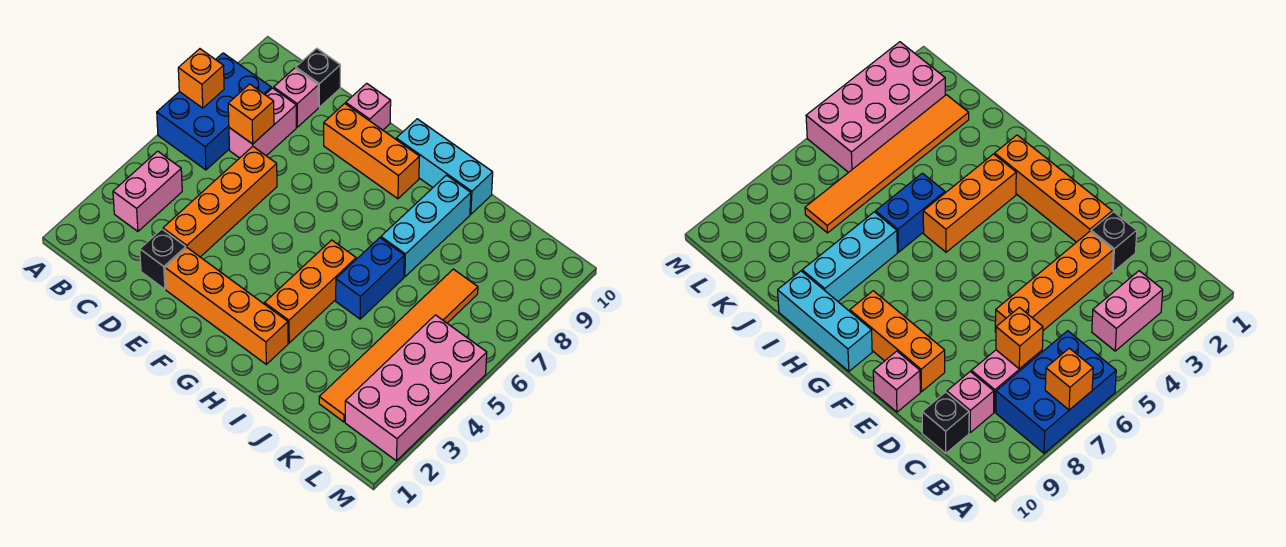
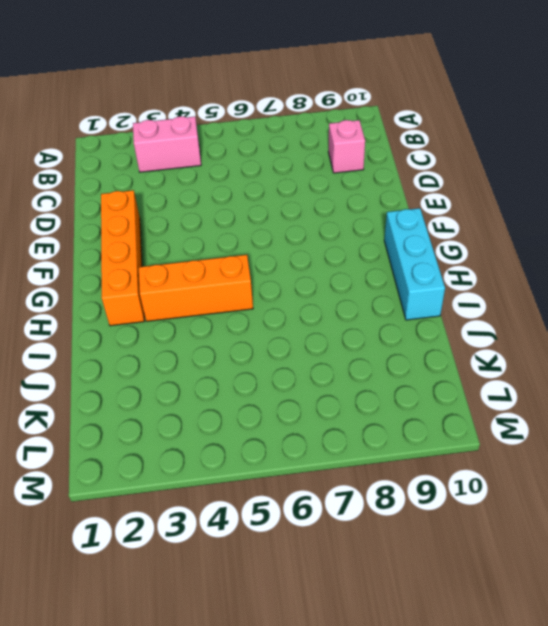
none -> blue 2x3 brick [157,53,271,170]
none -> pink 1x2 brick [229,88,296,158]
none -> black 1x1 brick [296,48,340,107]

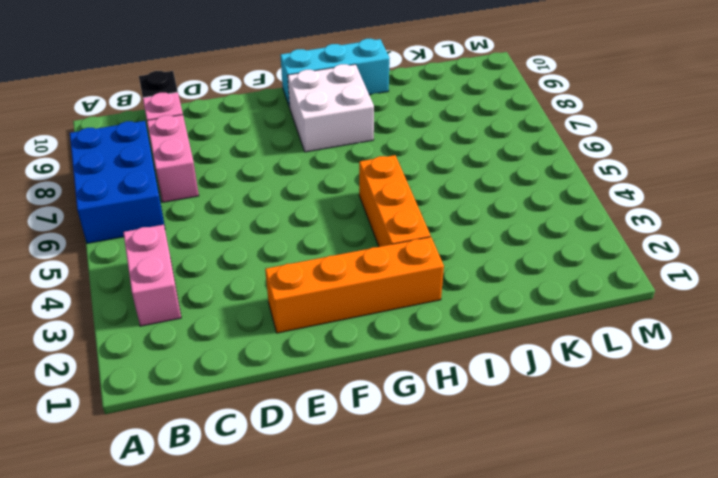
white 2x2 brick [288,64,374,152] -> orange 1x3 brick [324,103,419,199]
none -> black 1x1 brick [140,229,186,289]
none -> orange 1x4 brick [163,147,277,257]
none -> pink 1x1 brick [346,83,391,130]

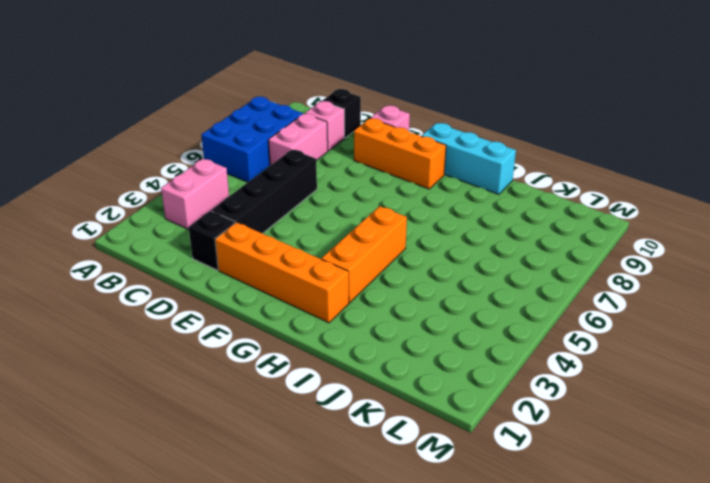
black 1x4 brick [211,150,317,234] -> orange 1x4 brick [163,147,277,257]
none -> blue 1x2 brick [336,238,404,319]
none -> cyan 1x3 brick [381,175,471,277]
none -> orange 1x6 tile [319,269,478,422]

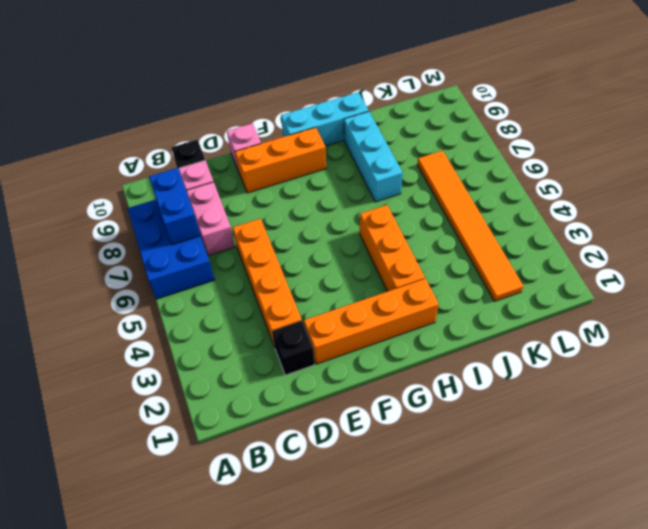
blue 1x2 brick [149,168,201,245] -> blue 1x2 brick moved to [336,238,404,319]
none -> pink 1x2 brick [113,151,182,231]
none -> pink 2x4 brick [345,315,487,461]
none -> orange 1x1 brick [178,49,224,108]

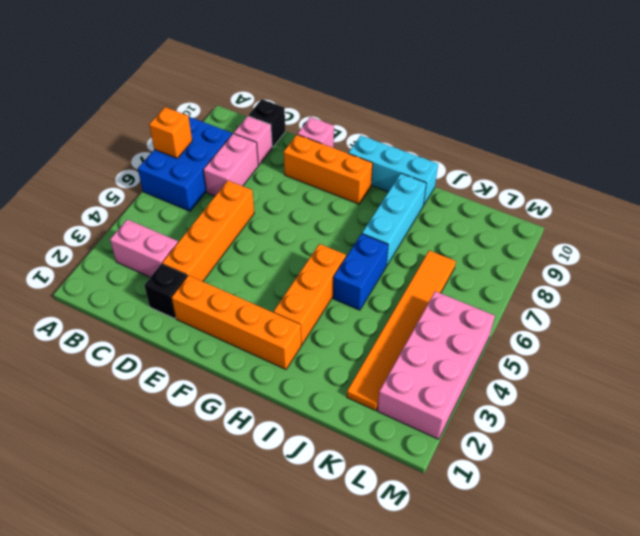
pink 1x2 brick [110,219,178,277] -> pink 1x2 brick turned to [113,151,182,231]
none -> orange 1x1 brick [228,84,274,144]

